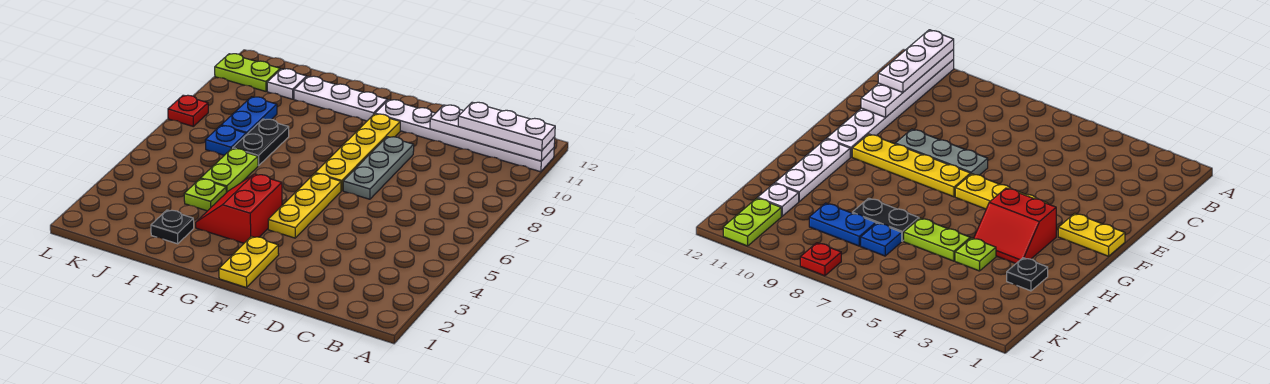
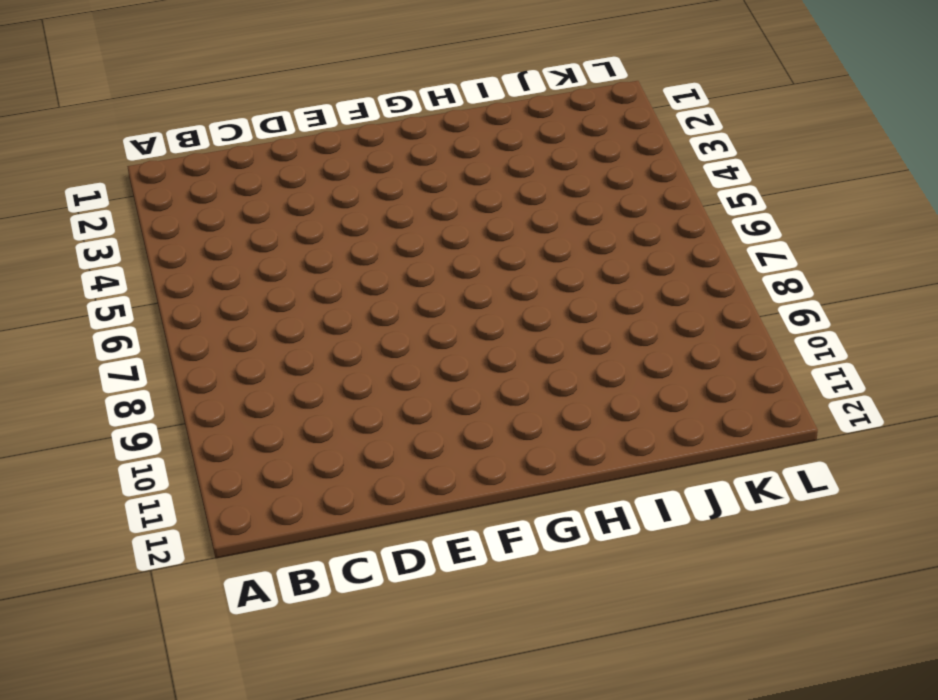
none -> white 1x6 plate [375,100,554,172]
none -> grey 1x3 plate [343,137,414,199]
none -> yellow 1x2 plate [219,236,279,288]

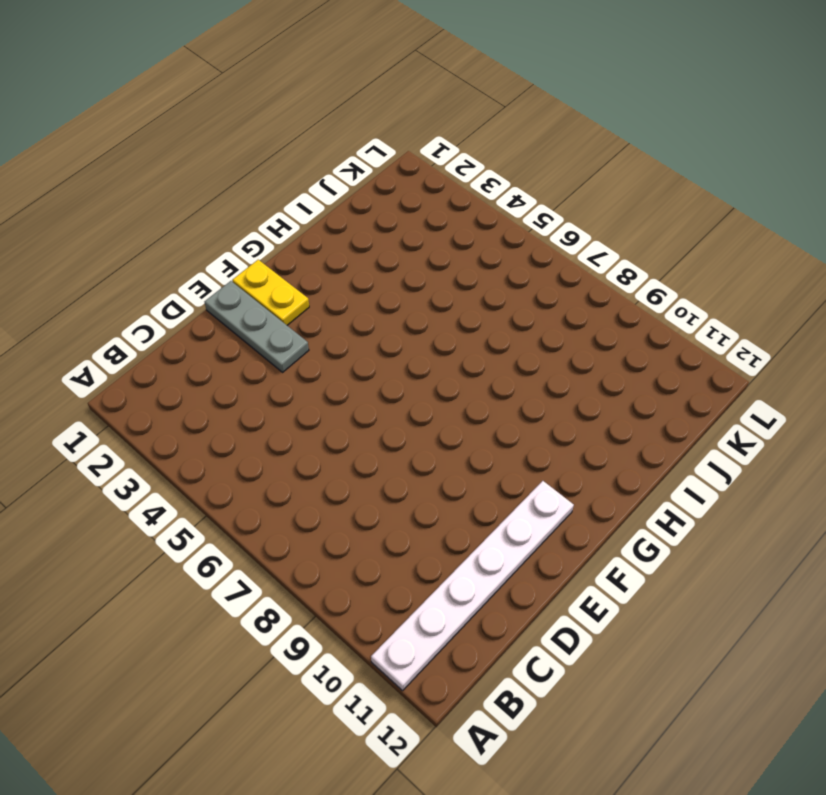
grey 1x3 plate [204,281,309,372] -> grey 1x3 plate moved to [343,137,414,199]
none -> yellow 1x3 plate [268,173,341,238]
none -> yellow 1x4 plate [315,114,400,191]
none -> red 2x2 slope [196,174,282,243]

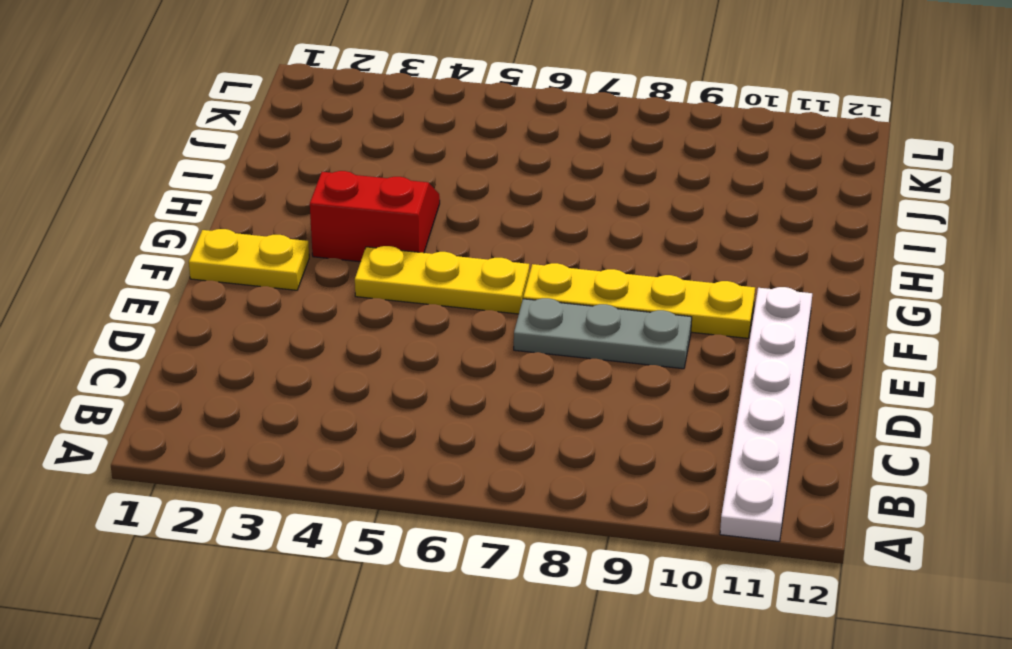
none -> white 1x3 plate [294,76,387,121]
none -> black 1x1 plate [151,210,194,244]
none -> lime 1x1 plate [184,179,226,211]

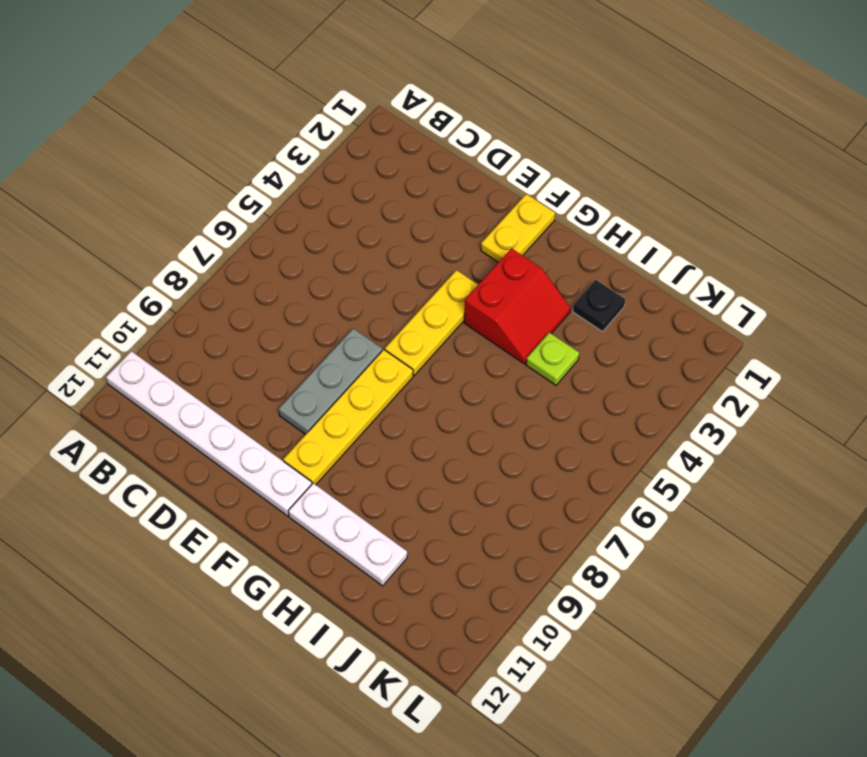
none -> lime 1x2 plate [201,149,258,193]
none -> black 1x2 plate [233,119,289,166]
none -> blue 1x1 plate [205,126,246,155]

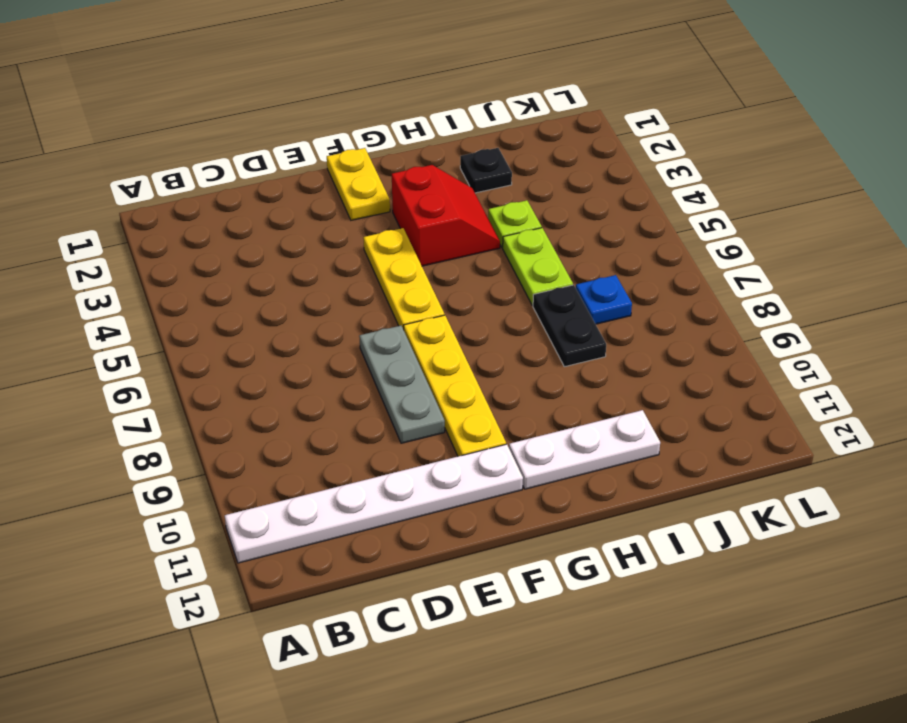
none -> blue 1x2 plate [221,97,277,135]
none -> white 1x1 plate [267,69,307,99]
none -> lime 1x2 plate [215,54,280,91]

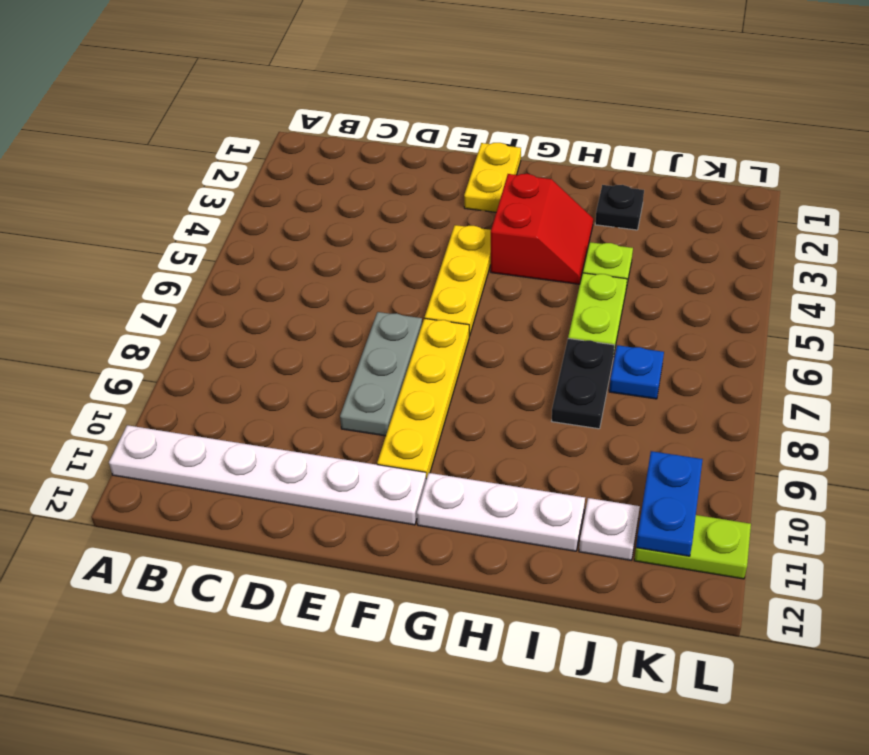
blue 1x2 plate [636,451,703,556] -> blue 1x2 plate moved to [221,97,277,135]
none -> red 1x1 plate [168,95,208,126]
none -> white 1x4 plate [430,105,555,161]
none -> white 1x3 plate [458,102,555,151]

